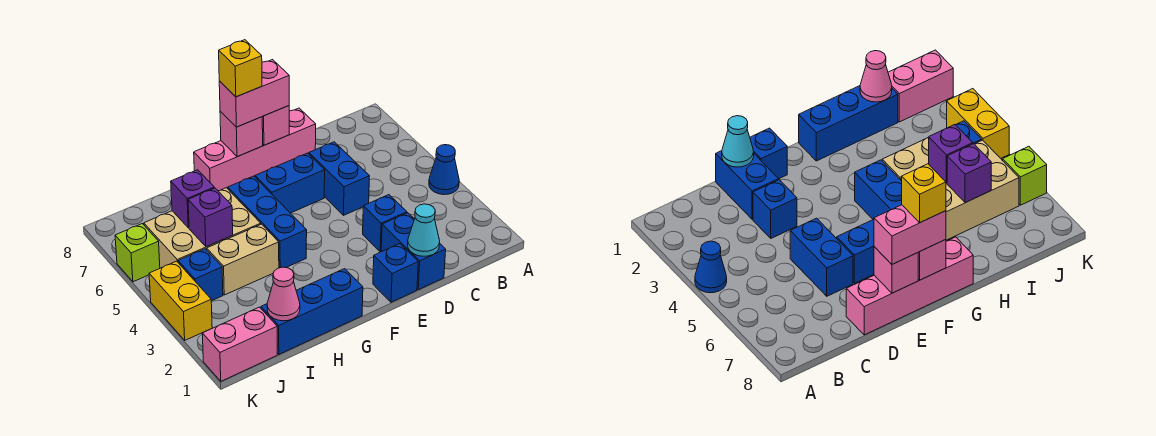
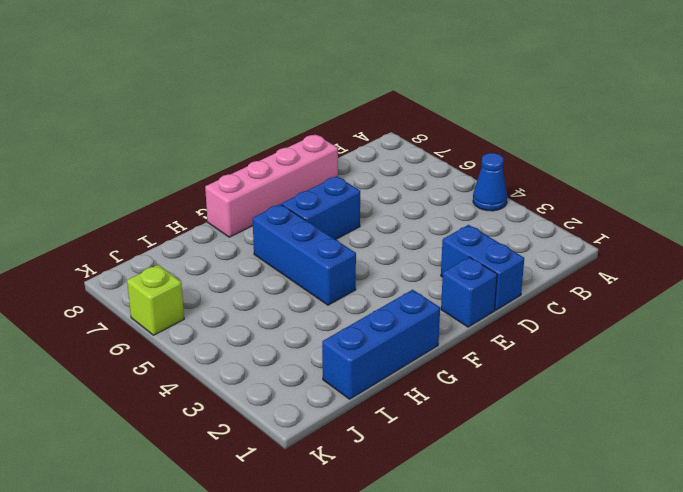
none -> blue 1x1 brick [363,195,407,252]
none -> blue 1x2 brick [309,142,370,215]
none -> tan 1x2 brick [207,224,279,295]

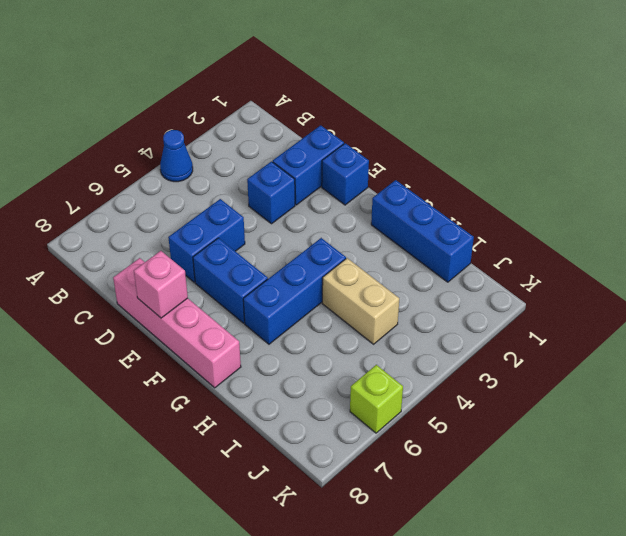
none -> tan 2x3 brick [144,188,261,268]
none -> pink 1x2 brick [202,307,277,381]
none -> blue 1x1 brick [178,249,223,301]

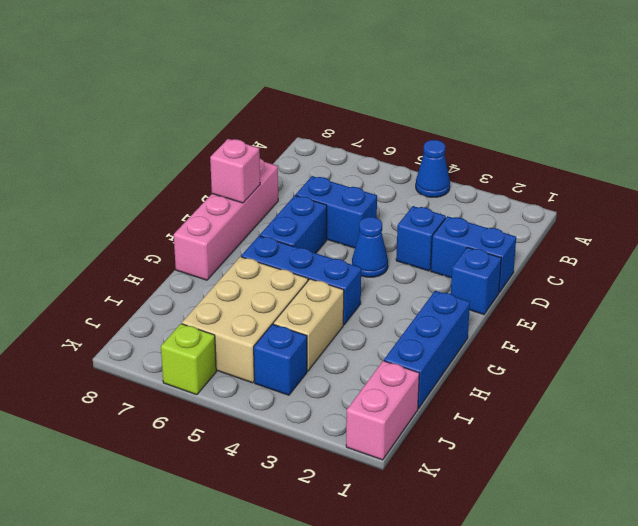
blue 1x1 cone [352,217,388,277] -> none
none -> yellow 1x2 brick [149,261,212,340]
none -> cyan 1x1 cone [408,204,440,256]
none -> pink 1x1 brick [220,111,263,157]

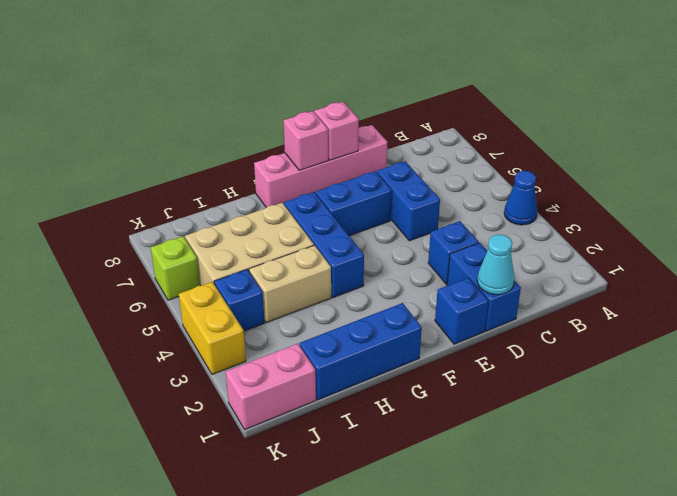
none -> pink 1x1 cone [267,267,300,321]
none -> purple 1x1 brick [188,188,233,247]
none -> purple 1x1 brick [171,170,214,228]

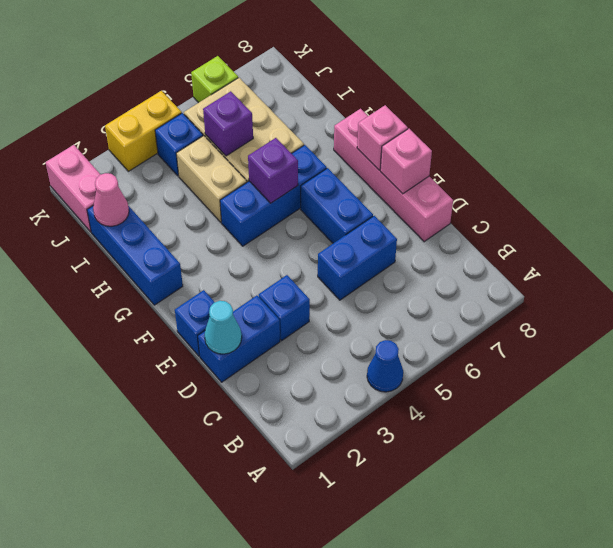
purple 1x1 brick [248,138,298,203] -> purple 1x1 brick moved to [171,170,214,228]
none -> pink 1x2 brick [219,60,289,127]
none -> yellow 1x1 brick [219,40,262,97]

